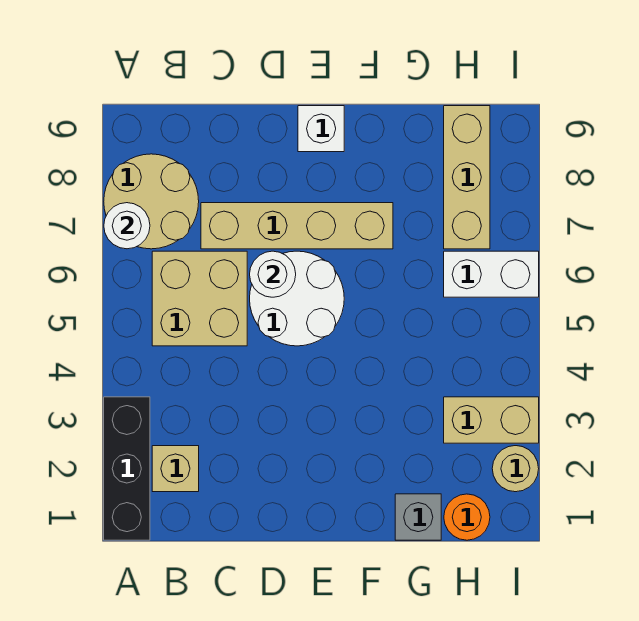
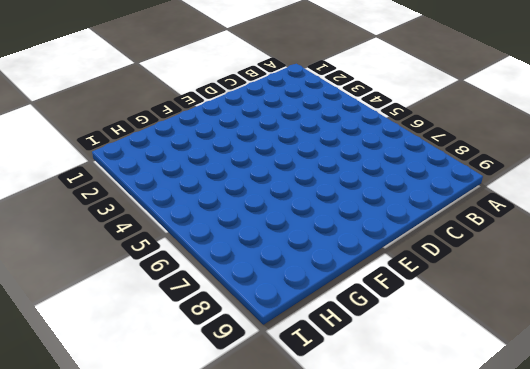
none -> black 1x3 brick [104,397,150,540]
none -> tan 2x2 round brick [104,154,199,249]
none -> tan 1x1 brick [152,446,199,492]

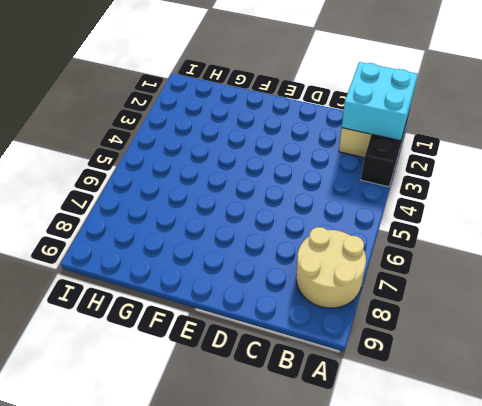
cyan 2x2 brick [342,62,418,141] -> none
none -> tan 2x2 brick [152,251,247,346]
none -> tan 1x4 brick [201,203,393,249]
none -> white 2x2 round brick [250,251,344,346]

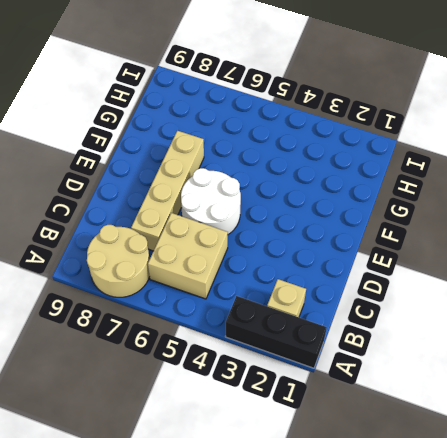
none -> white 1x1 brick [298,106,344,152]
none -> grey 1x1 brick [395,494,441,540]
none -> orange 1x1 round brick [444,494,490,540]

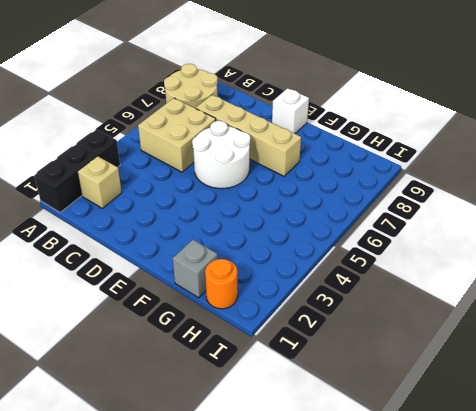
none -> tan 1x2 brick [444,397,539,443]
none -> white 1x2 brick [444,251,539,297]
none -> tan 1x3 brick [444,106,490,249]

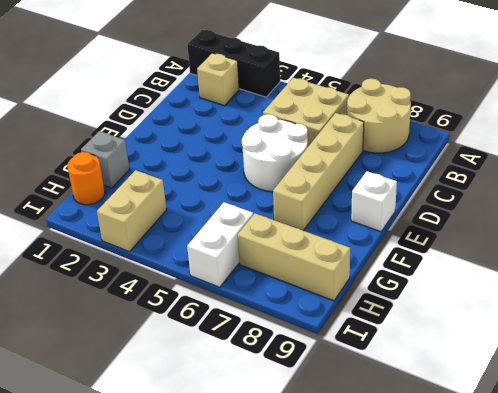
none -> tan 1x1 round brick [492,446,539,492]
none -> white 1x1 round brick [104,203,150,249]
none -> white 1x1 round brick [250,251,296,297]

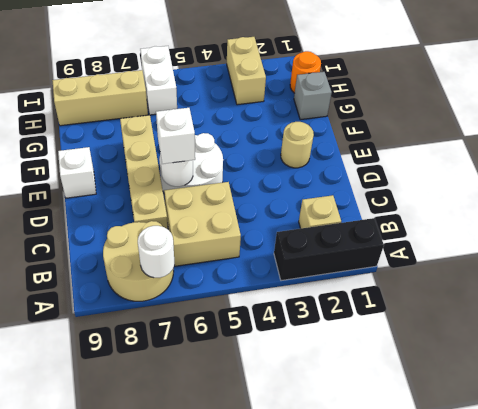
white 1x1 brick [156,108,195,164] -> none
tan 1x1 round brick [281,122,314,168] -> tan 1x1 round brick moved to [492,446,539,492]

